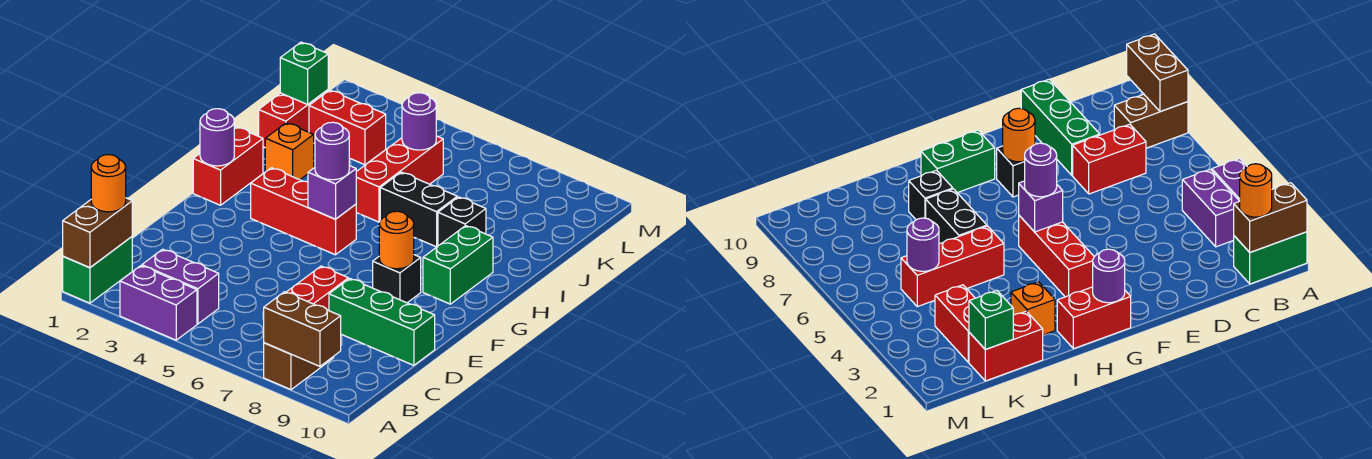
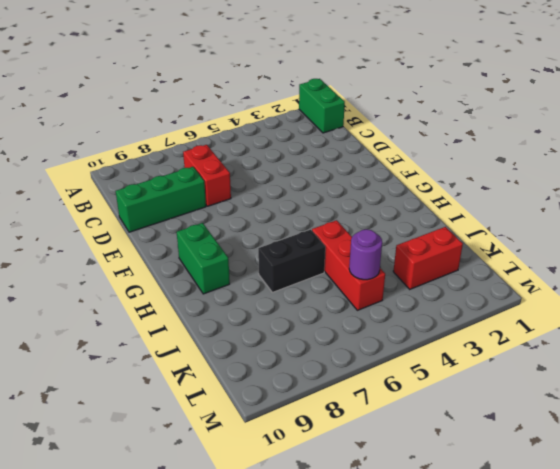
none -> purple 1x2 brick [120,266,197,340]
none -> brown 1x2 brick [264,343,334,390]
none -> purple 1x2 brick [142,249,219,324]

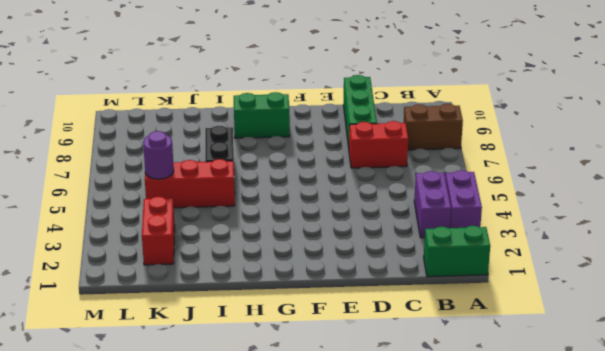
none -> black 1x1 brick [373,255,421,303]
none -> red 1x2 brick [193,127,263,205]
none -> red 1x3 brick [251,168,356,255]

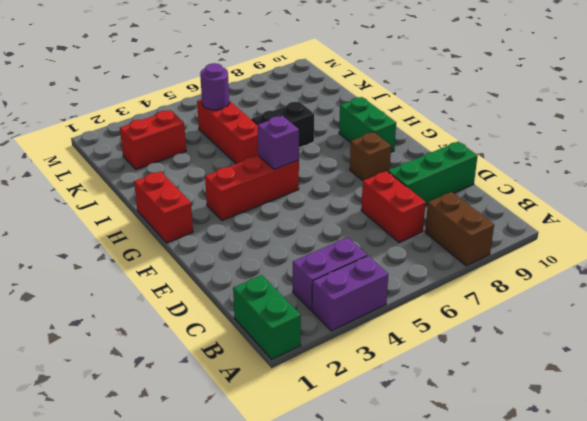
brown 1x1 brick [350,132,391,181] -> black 1x1 brick [373,255,421,303]
none -> orange 1x1 brick [265,123,314,180]
none -> black 1x1 brick [438,197,486,246]
none -> red 1x2 brick [259,90,328,148]

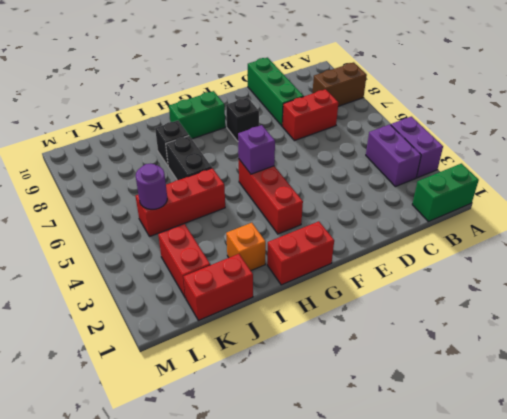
none -> brown 1x2 brick [63,198,132,268]
none -> brown 1x2 brick [264,292,341,366]
none -> orange 1x1 round brick [379,211,414,269]

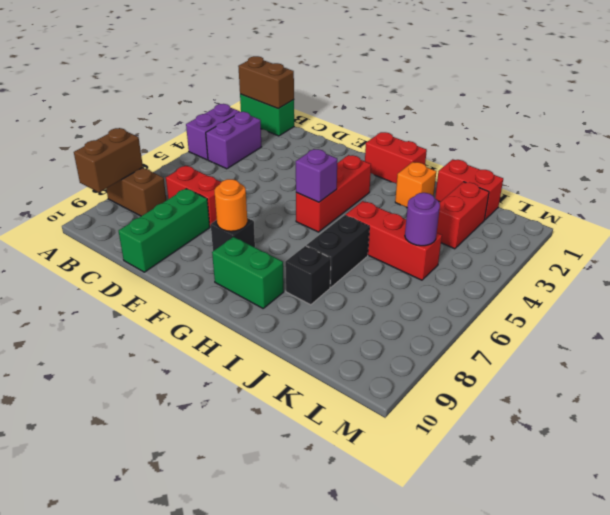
none -> purple 1x1 round brick [200,109,234,166]
none -> green 1x1 brick [280,42,328,104]
none -> orange 1x1 round brick [91,155,126,212]

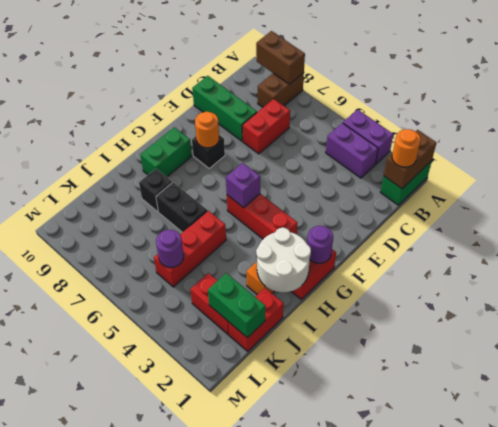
white 2x2 round brick [256,228,311,292] -> none
green 1x2 brick [208,273,266,338] -> green 1x1 brick [280,42,328,104]
none -> purple 1x1 round brick [315,122,349,180]

